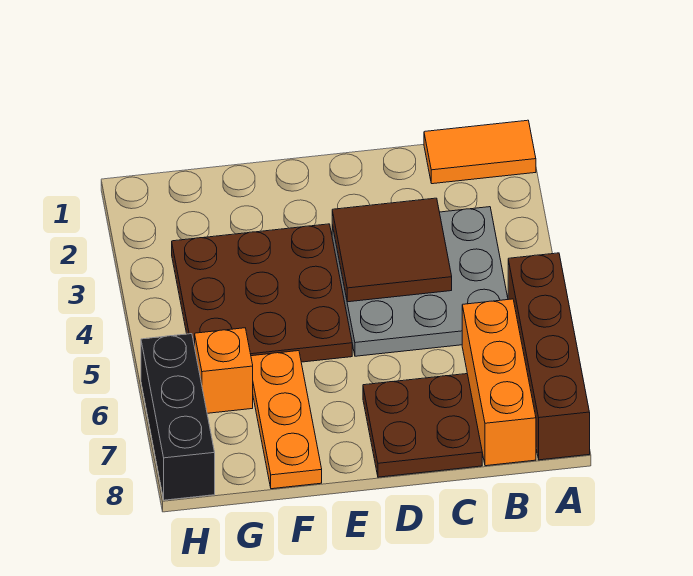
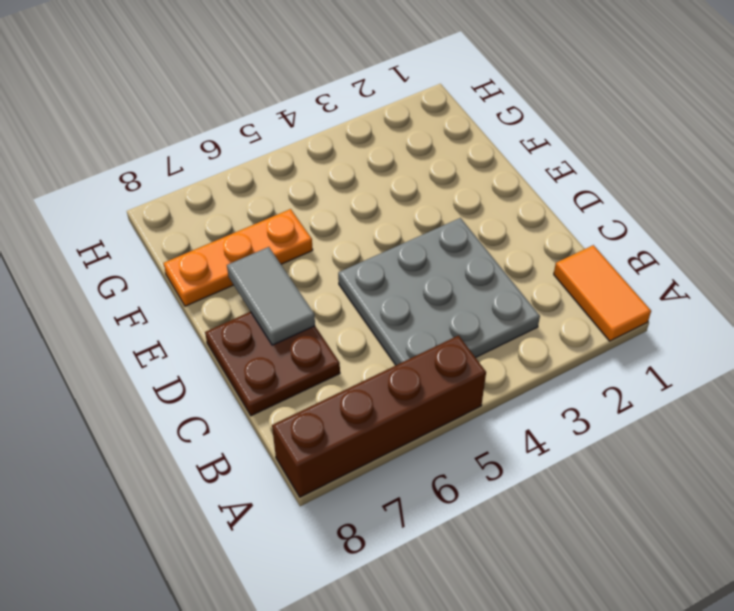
grey 1x2 tile [227,247,315,345] -> none
none -> orange 1x3 brick [462,299,536,466]
none -> brown 3x3 plate [172,224,352,362]

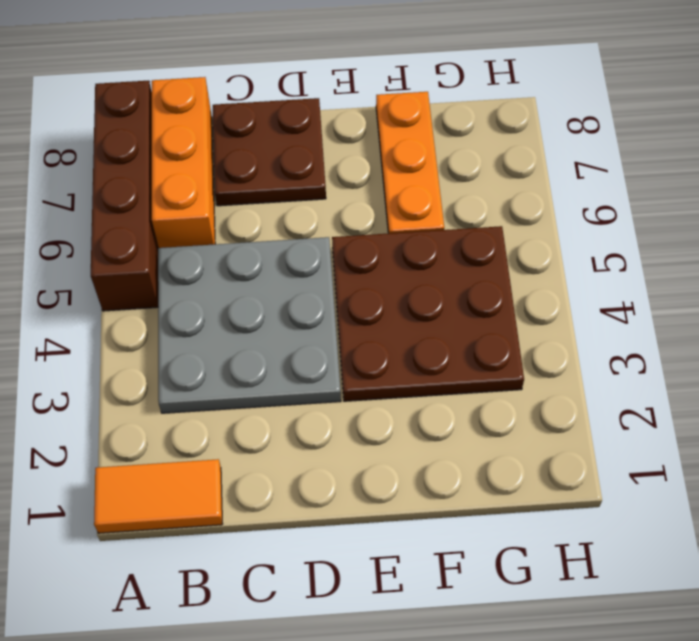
none -> orange 1x1 brick [195,328,253,413]
none -> black 1x3 brick [141,334,215,500]

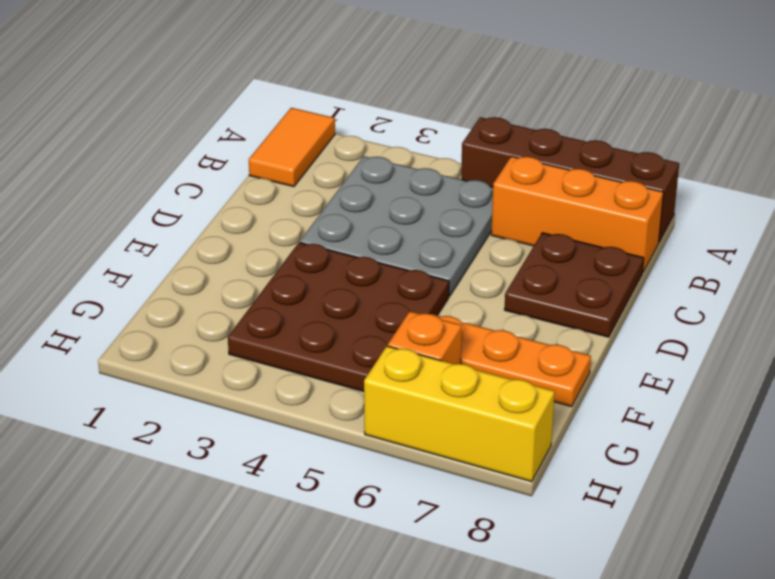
yellow 1x3 brick [364,346,555,482] -> black 1x3 brick [141,334,215,500]
none -> brown 2x2 tile [332,198,452,302]

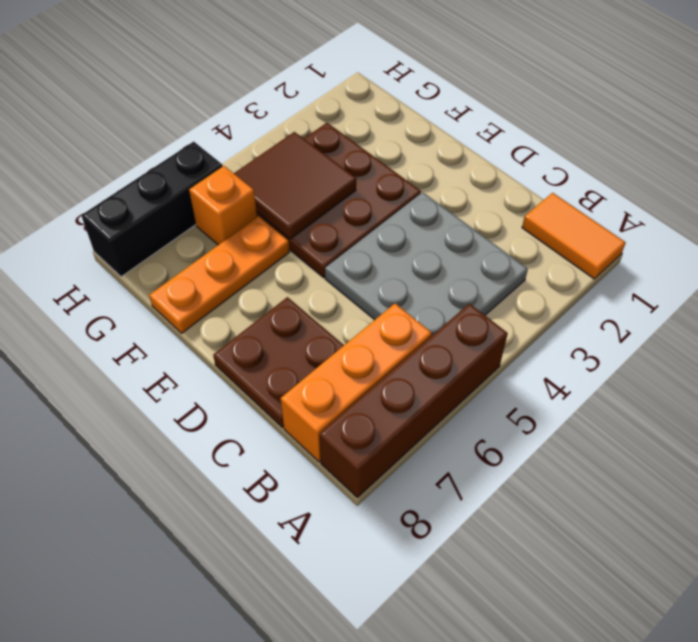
brown 2x2 tile [234,132,356,239] -> brown 2x2 tile moved to [332,198,452,302]

